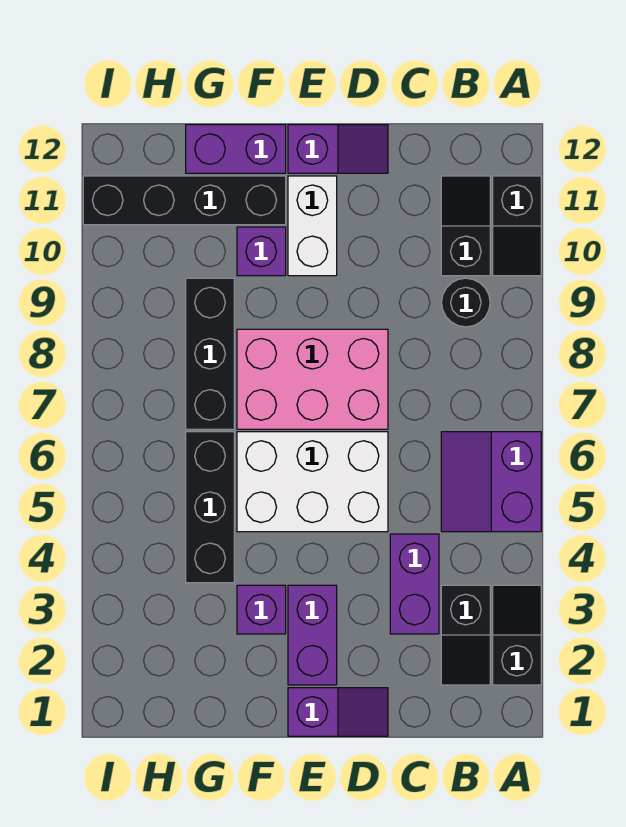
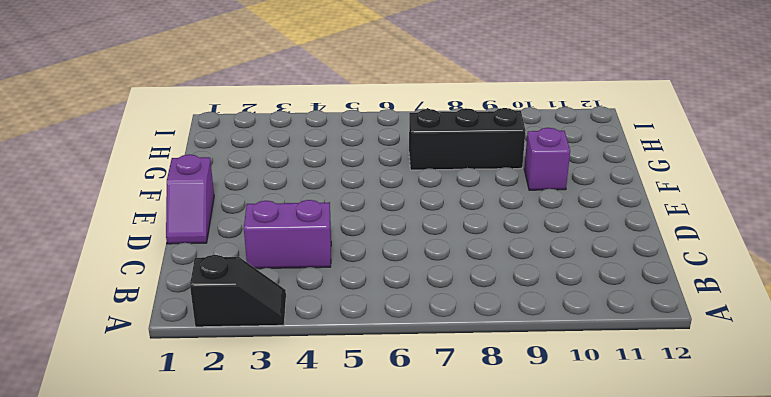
none -> purple 2x2 slope [441,432,541,532]
none -> black 1x2 slope [493,176,541,276]
none -> black 1x2 slope [441,585,490,685]

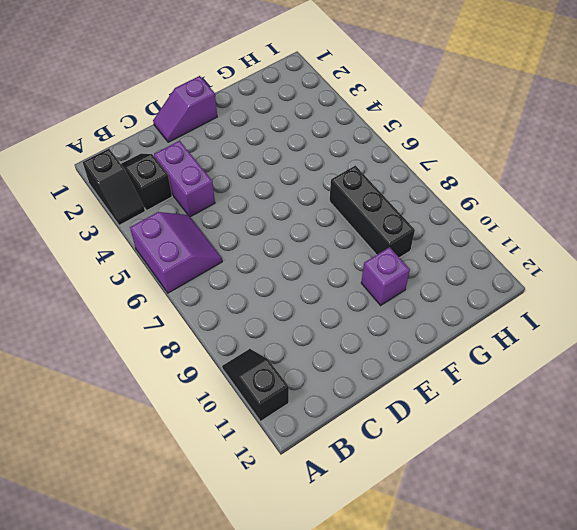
none -> black 1x1 round brick [442,278,490,327]
none -> black 1x2 slope [441,176,490,276]
none -> white 2x3 brick [237,432,388,532]

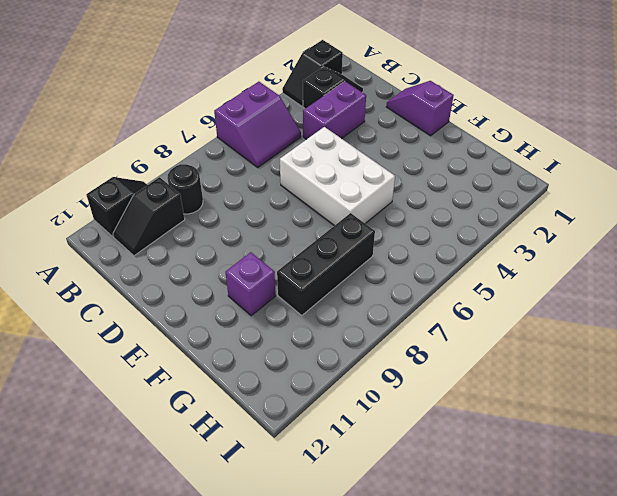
none -> pink 2x3 brick [237,329,388,429]
none -> purple 1x2 slope [288,125,388,173]
none -> purple 1x2 brick [288,585,337,685]

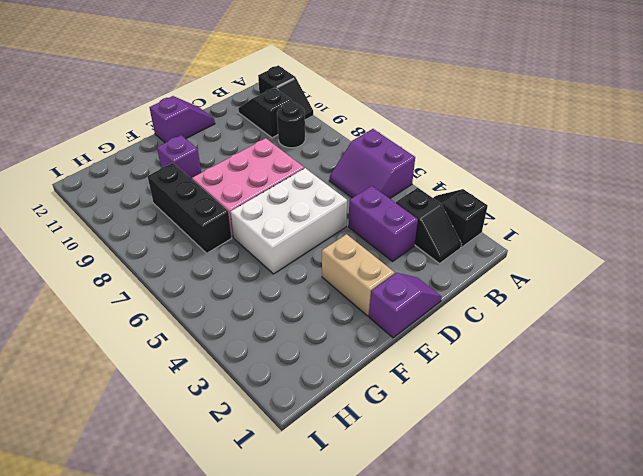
tan 1x2 brick [322,234,394,316] -> purple 1x2 brick [288,585,337,685]
none -> white 1x2 brick [288,176,337,276]
none -> purple 1x1 brick [237,585,286,634]
none -> black 1x4 brick [83,176,286,225]

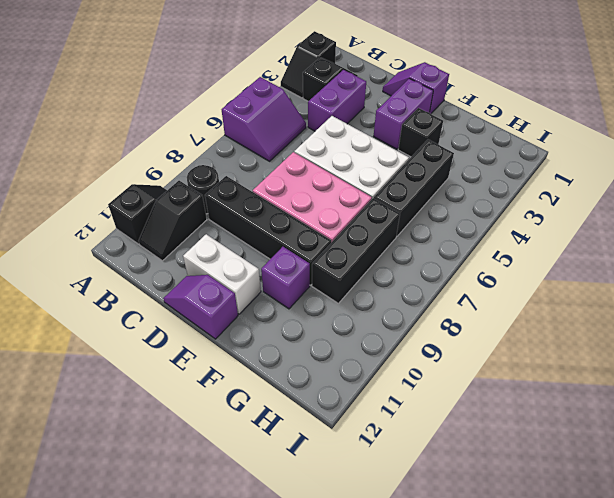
black 1x4 brick [205,176,331,285] -> black 1x4 brick moved to [83,176,286,225]
white 1x2 brick [183,234,261,314] -> white 1x2 brick turned to [288,176,337,276]
black 1x1 brick [398,108,443,157] -> purple 1x1 brick [237,585,286,634]
none -> purple 1x2 brick [186,125,286,173]

